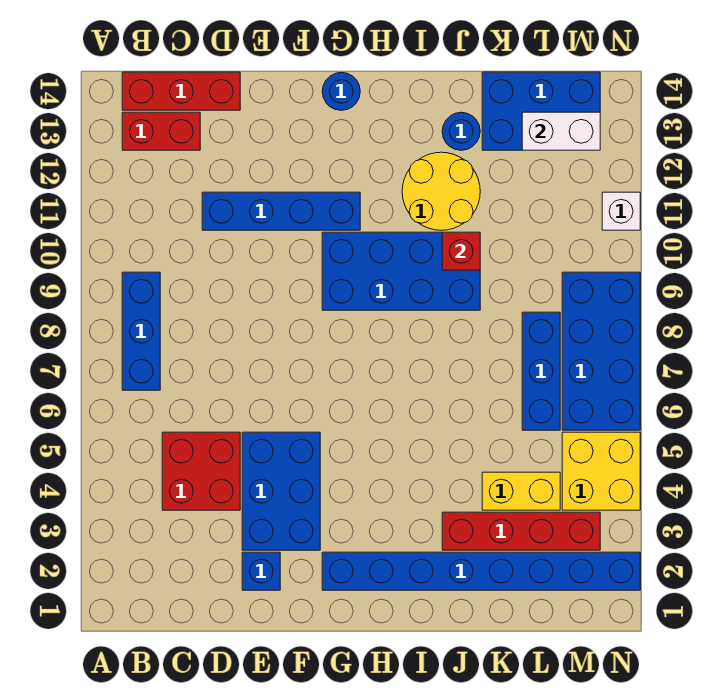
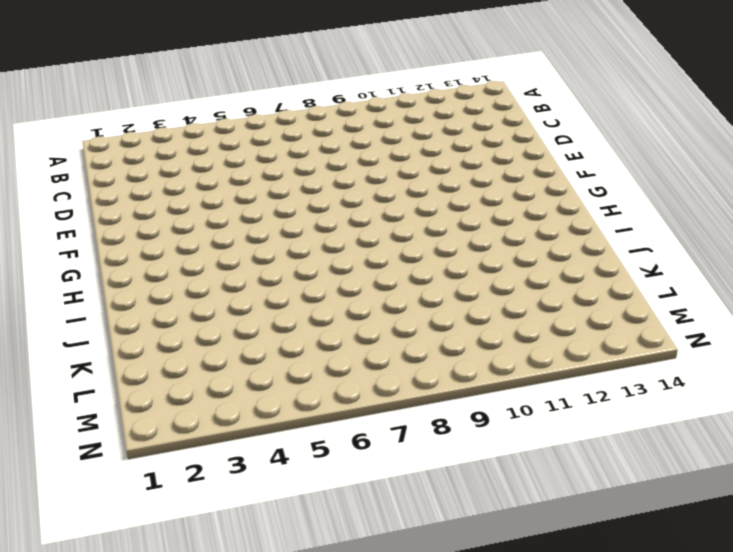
none -> blue 1x3 brick [122,272,160,390]
none -> red 1x2 brick [122,112,200,150]
none -> red 1x3 brick [122,72,240,110]

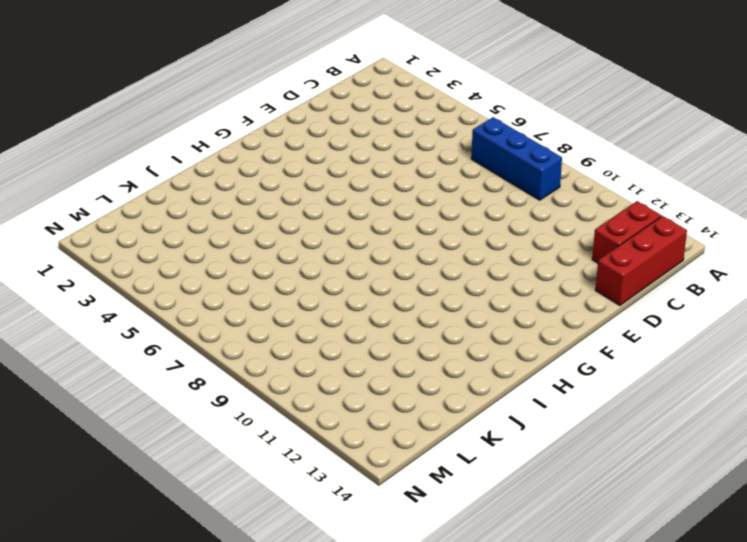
none -> red 2x2 brick [162,432,240,510]
none -> blue 1x4 brick [202,192,360,230]
none -> blue 1x1 brick [242,552,280,590]

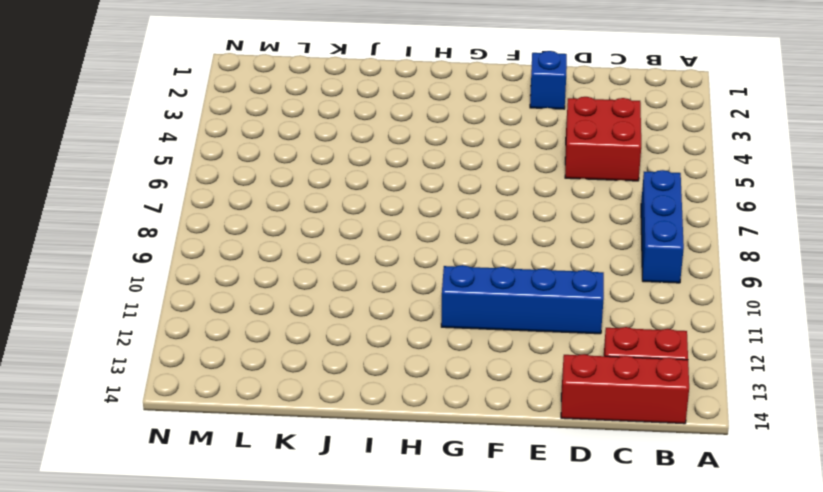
none -> blue 2x3 brick [242,432,320,550]
none -> blue 1x8 brick [322,552,640,590]
none -> blue 2x4 brick [322,232,480,310]

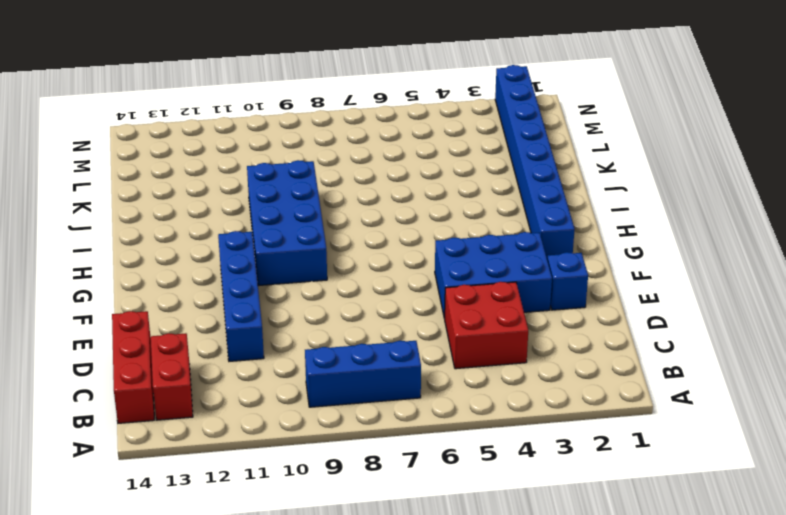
none -> blue 1x1 round brick [322,72,360,110]
none -> yellow 2x2 round brick [402,152,480,230]
none -> red 1x4 brick [442,512,600,550]

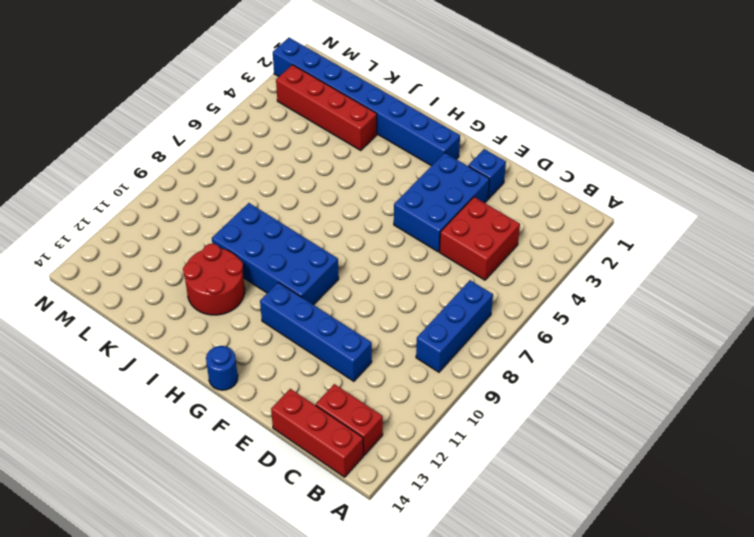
red 2x2 round brick [183,244,245,315] -> yellow 2x2 round brick [402,152,480,230]
none -> blue 1x1 round brick [442,112,480,150]
none -> yellow 1x2 brick [482,472,560,510]
none -> blue 2x3 brick [482,72,600,150]

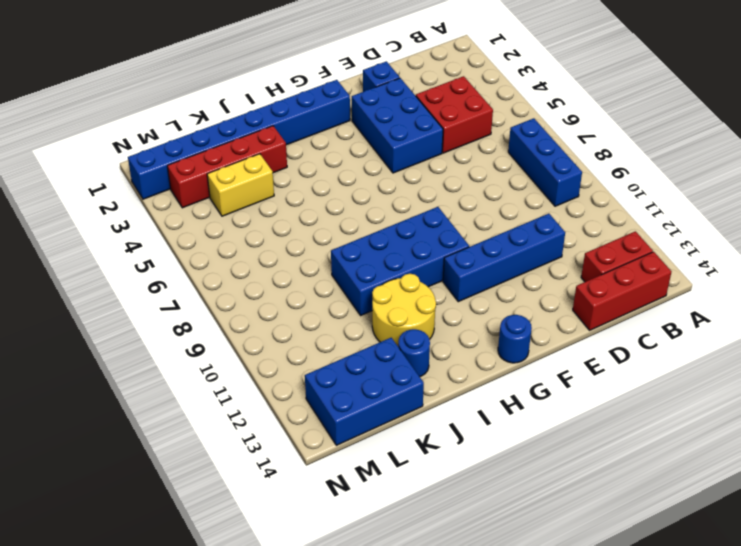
none -> blue 1x3 brick [522,312,560,430]
none -> yellow 2x2 brick [562,432,640,510]
none -> blue 2x4 brick [562,272,640,430]

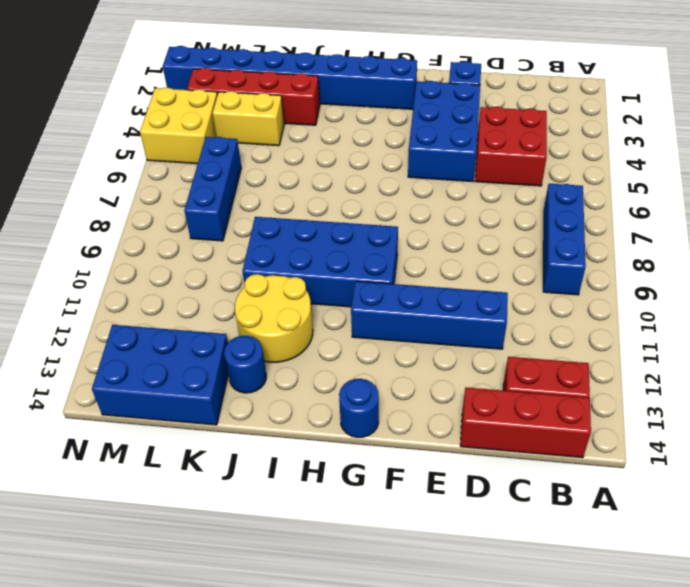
none -> blue 2x4 brick [562,272,640,430]
none -> white 1x1 brick [602,192,640,230]
none -> red 1x1 brick [442,232,480,270]

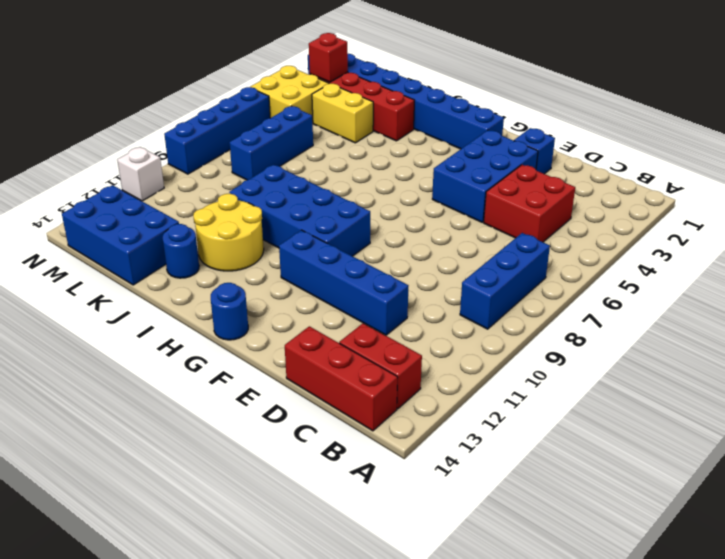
red 1x1 brick [309,33,348,82] -> red 1x1 brick moved to [442,232,480,270]
blue 1x4 brick [164,87,270,174] -> blue 2x4 brick [562,272,640,430]
none -> white 1x2 brick [522,112,600,150]

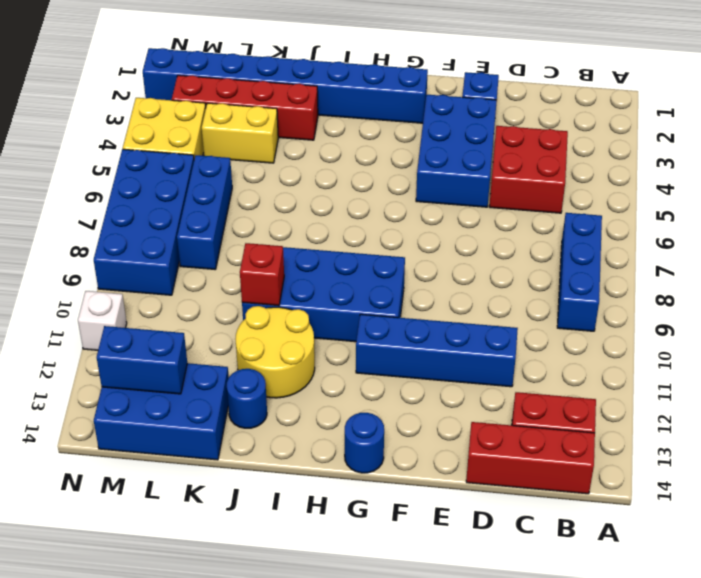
blue 1x2 brick [97,326,187,394] -> white 1x2 brick [522,112,600,150]

